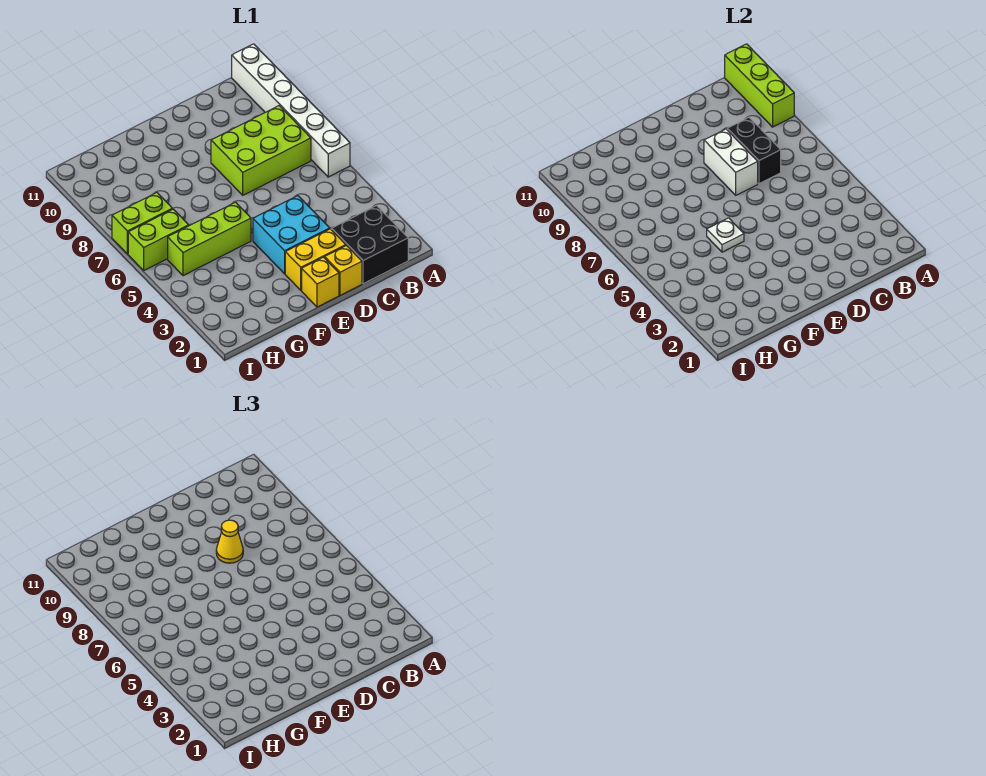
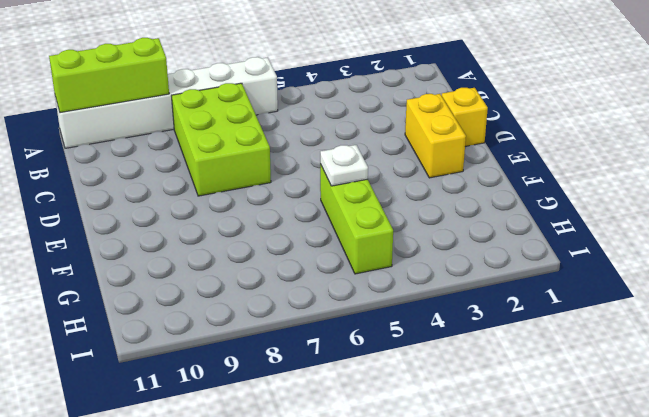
none -> black 2x2 brick [331,206,408,284]
none -> cyan 2x2 brick [253,196,330,274]
none -> yellow 1x1 brick [302,257,339,307]

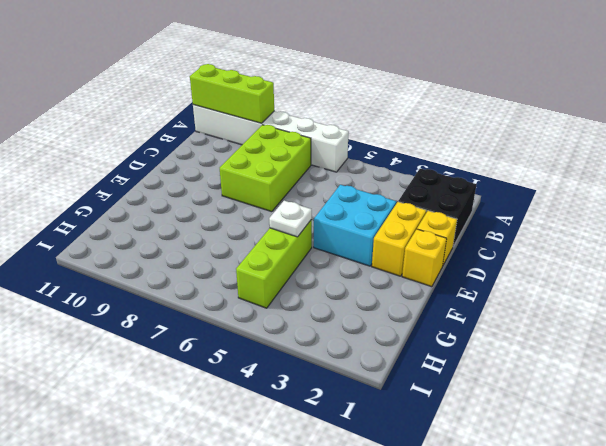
none -> lime 1x2 brick [128,209,189,270]
none -> lime 1x2 brick [112,193,172,254]
none -> black 1x2 brick [727,117,781,184]

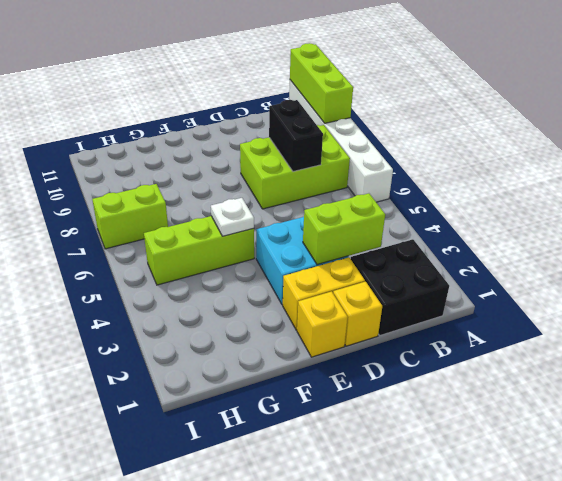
lime 1x2 brick [303,193,385,265] -> lime 1x2 brick moved to [128,209,189,270]
none -> white 1x2 brick [704,129,758,195]
none -> yellow 1x1 cone [216,520,243,563]

